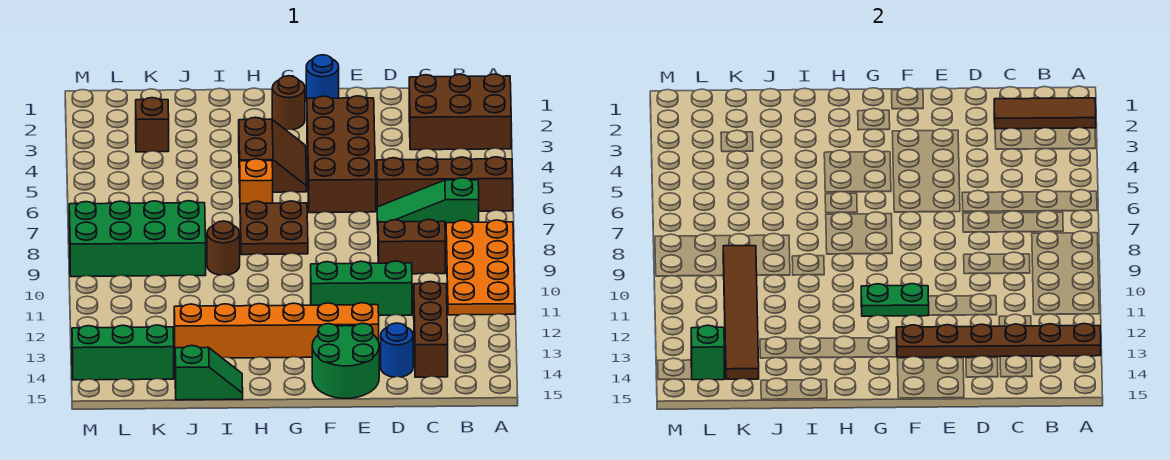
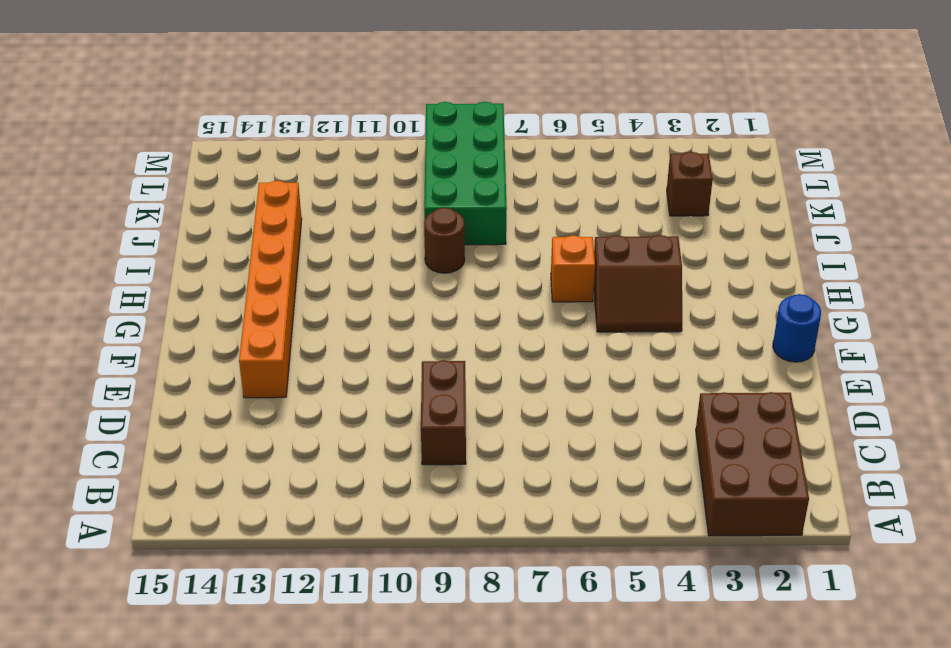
none -> brown 1x4 brick [377,157,513,211]
none -> orange 2x4 plate [446,220,515,315]
none -> green 1x3 slope [377,178,479,232]

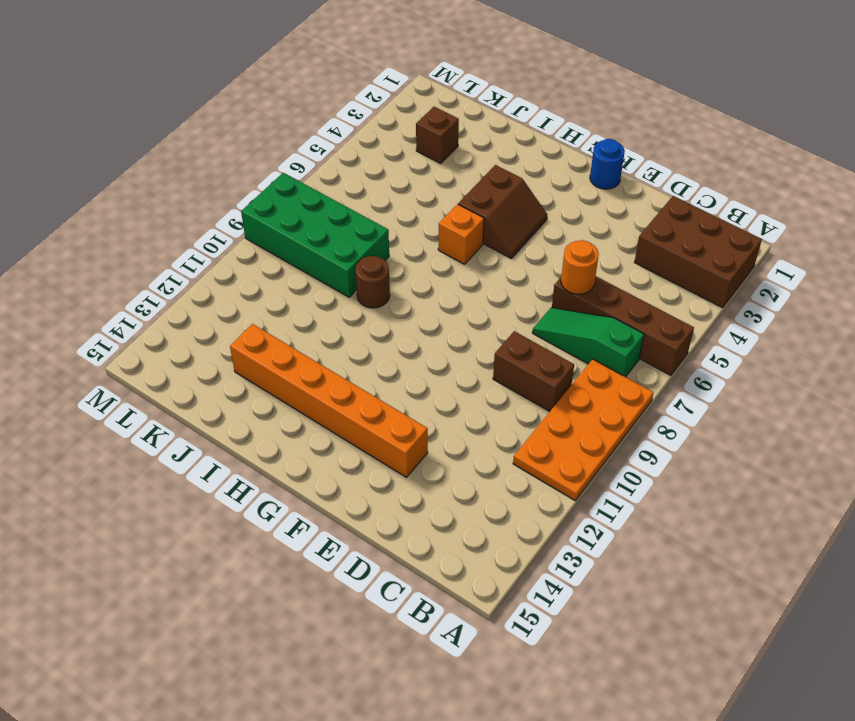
orange 1x1 round brick [561,240,599,294] -> none
none -> brown 1x3 brick [414,282,448,377]
none -> green 1x3 brick [311,261,412,316]
none -> blue 1x1 round brick [381,323,413,377]

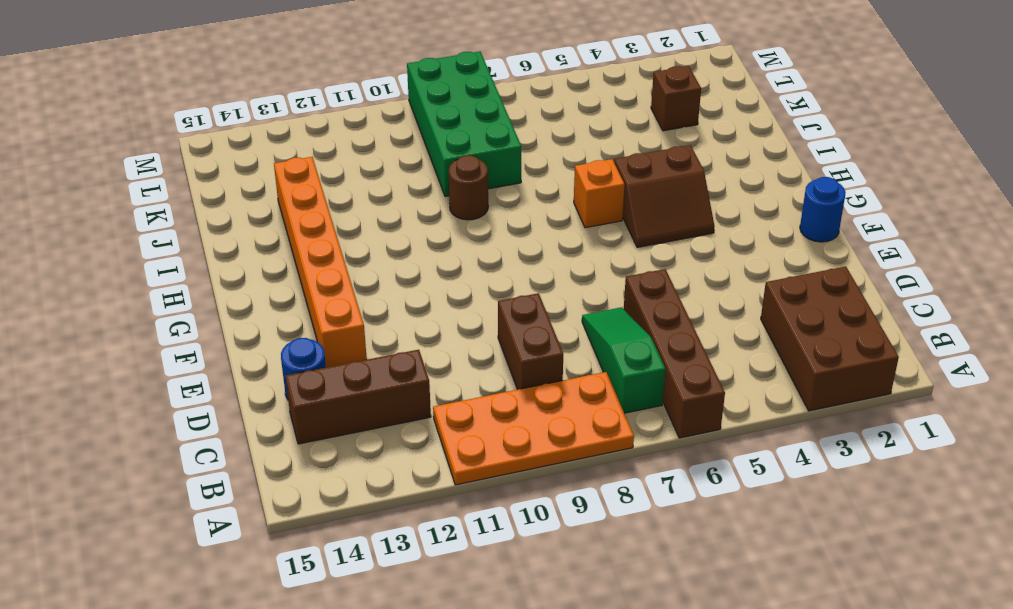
none -> green 1x3 brick [311,261,412,316]
none -> brown 2x4 brick [307,96,376,213]
none -> green 2x2 round brick [312,323,379,399]

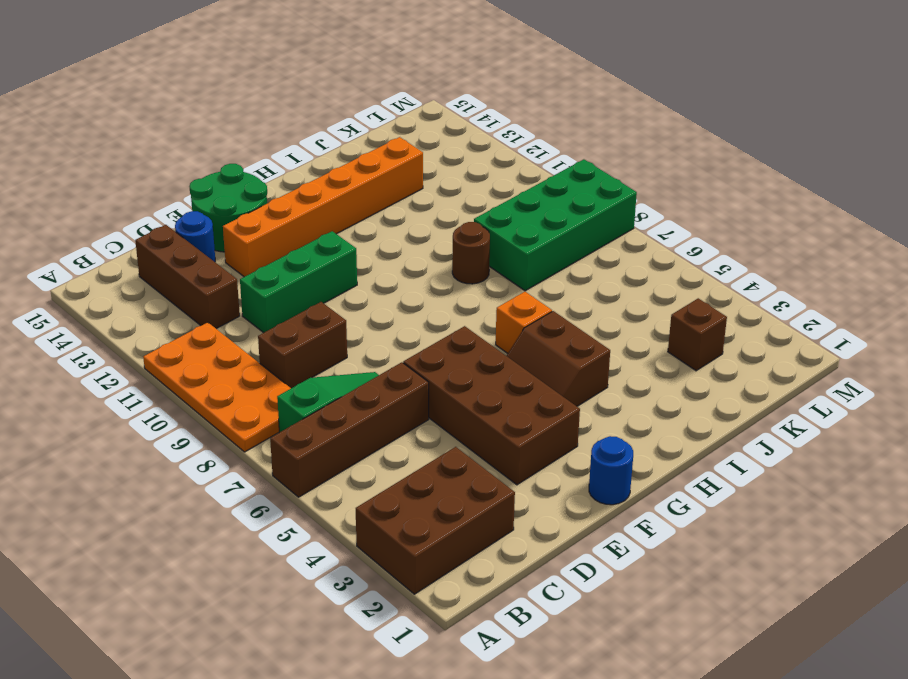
none -> brown 1x1 round brick [272,76,305,130]
none -> brown 2x2 plate [240,201,308,255]
none -> green 1x2 slope [175,346,243,400]

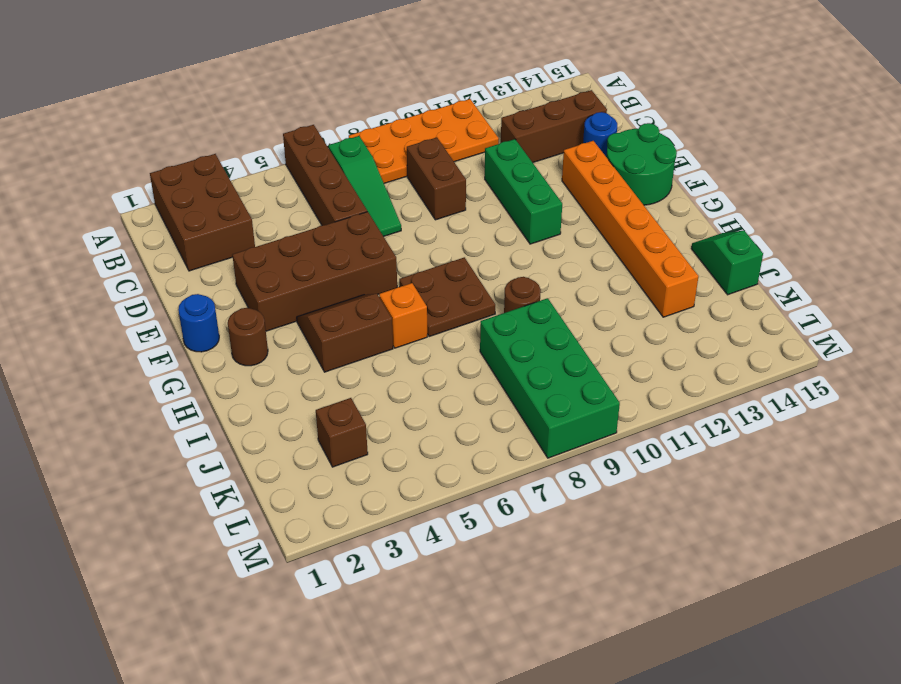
none -> green 1x3 brick [72,325,174,380]
none -> brown 1x3 tile [994,98,1096,129]
none -> brown 1x6 plate [896,324,1101,357]

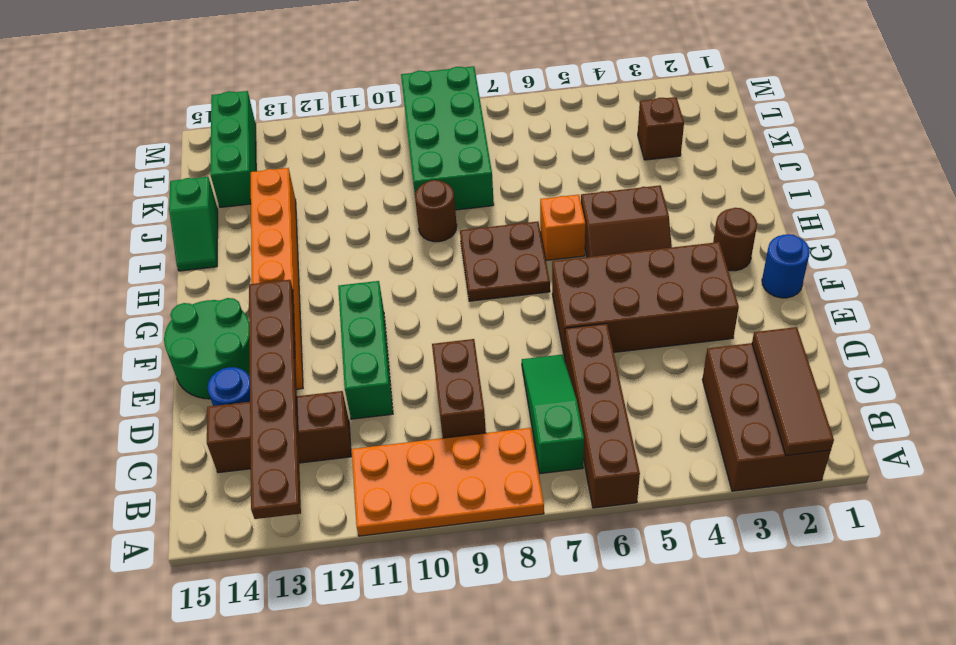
none -> green 1x2 plate [861,284,929,316]
none -> brown 1x6 tile [723,246,759,379]
none -> green 1x1 brick [691,325,724,380]

